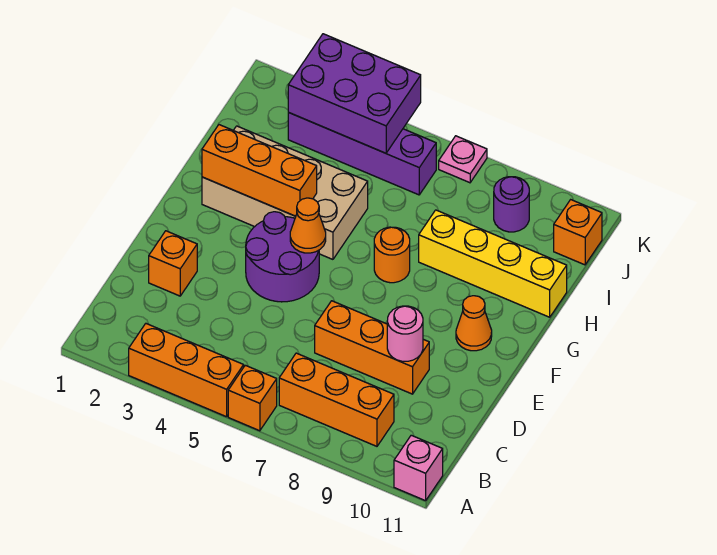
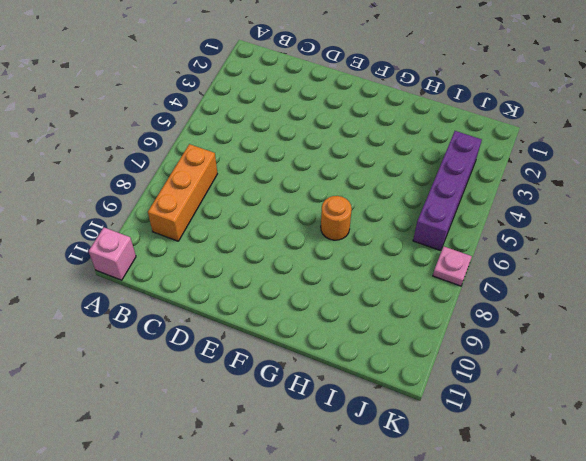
none -> orange 1x3 brick [129,324,244,417]
none -> orange 1x1 brick [228,365,277,431]
none -> orange 1x1 brick [149,231,197,296]

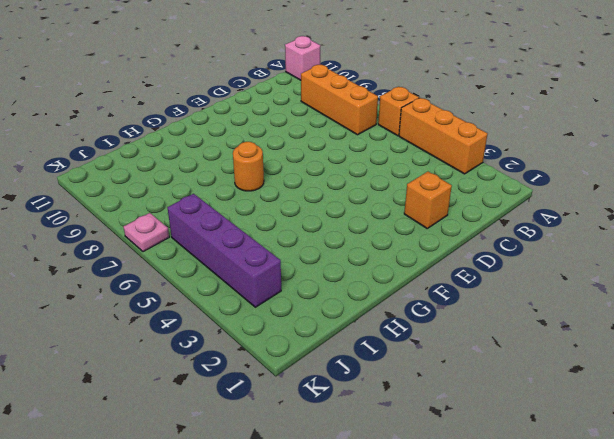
none -> orange 1x3 brick [315,301,429,394]
none -> purple 2x2 round brick [246,212,319,302]
none -> orange 1x1 cone [456,296,492,351]

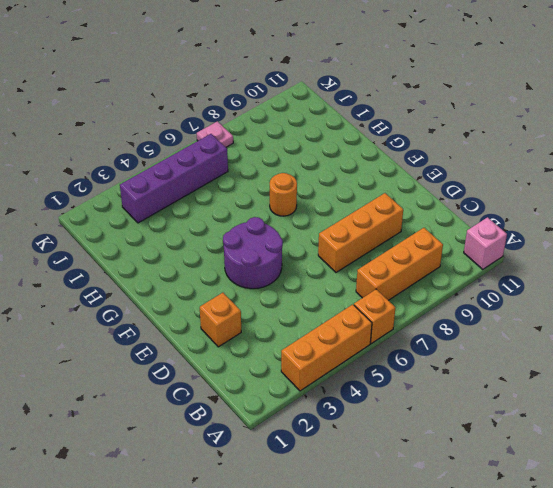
none -> orange 1x1 cone [456,296,492,351]
none -> tan 2x4 brick [202,126,368,259]
none -> yellow 1x4 brick [419,210,567,317]

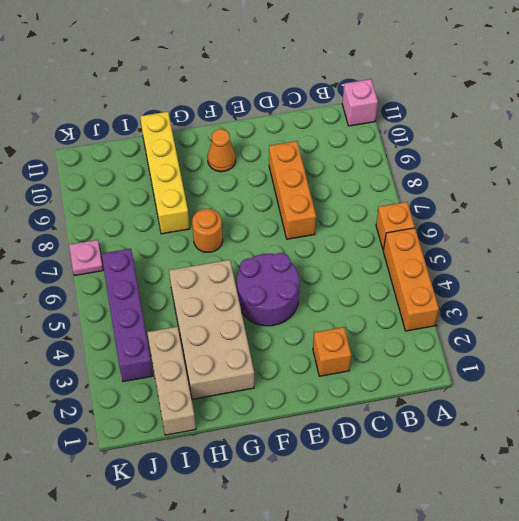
tan 1x3 brick [147,327,196,435] -> none
none -> orange 1x3 brick [279,353,394,446]
none -> purple 1x1 round brick [494,177,529,232]
none -> orange 1x1 brick [554,200,602,265]

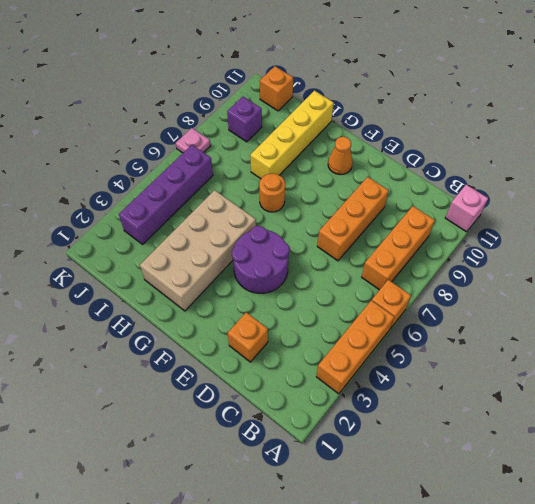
purple 1x1 brick [227,97,262,142] -> purple 1x1 round brick [494,177,529,232]
none -> pink 1x1 round brick [387,306,423,361]
none -> orange 1x1 cone [290,198,326,253]
none -> orange 1x3 brick [202,125,317,216]

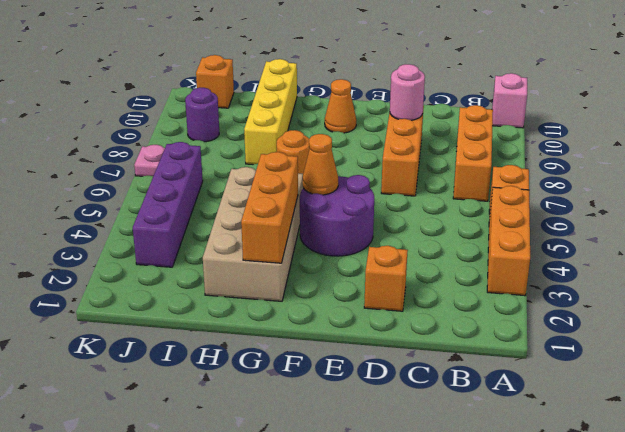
none -> purple 2x3 brick [288,34,421,153]

